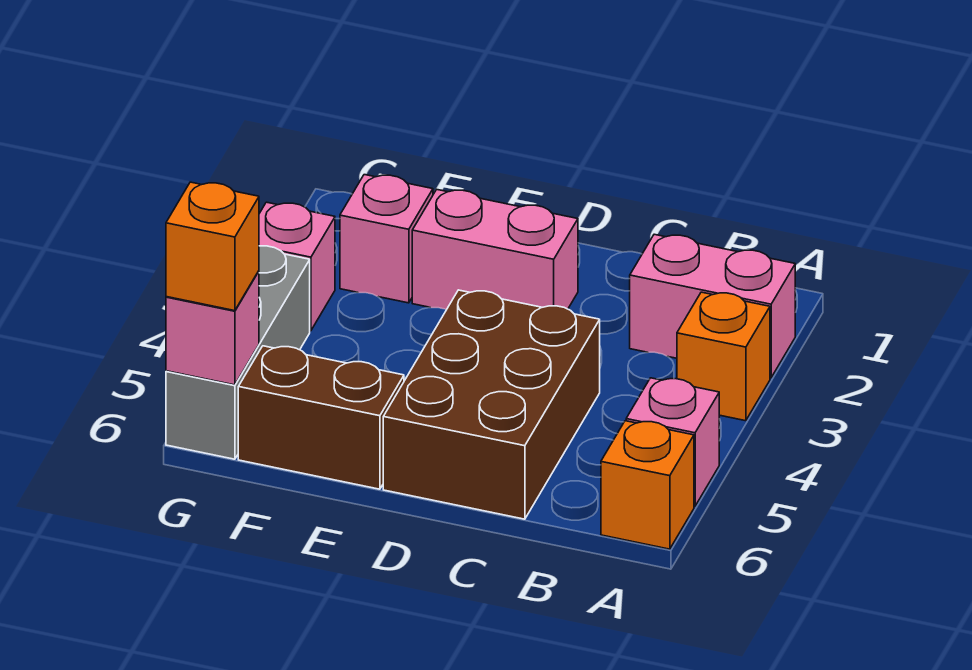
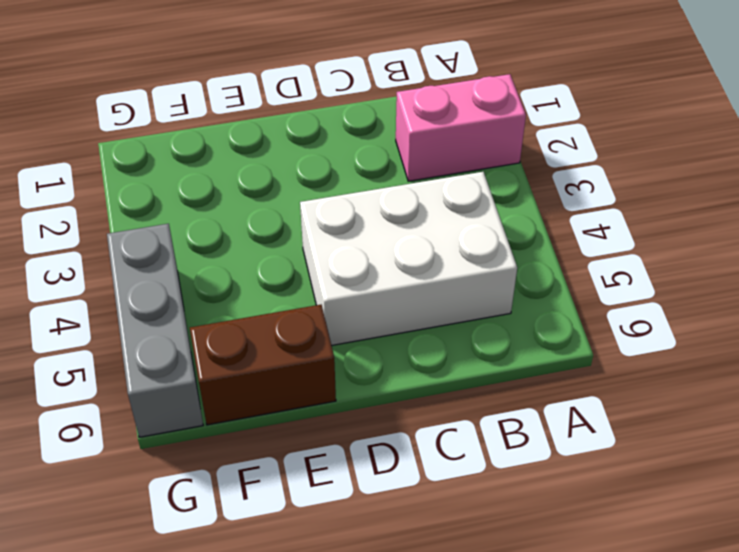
white 2x3 brick [300,172,517,345] -> brown 2x3 brick [383,290,600,519]
none -> orange 1x1 brick [677,292,770,421]
none -> pink 1x1 brick [626,378,719,506]
none -> orange 1x1 brick [601,421,694,549]

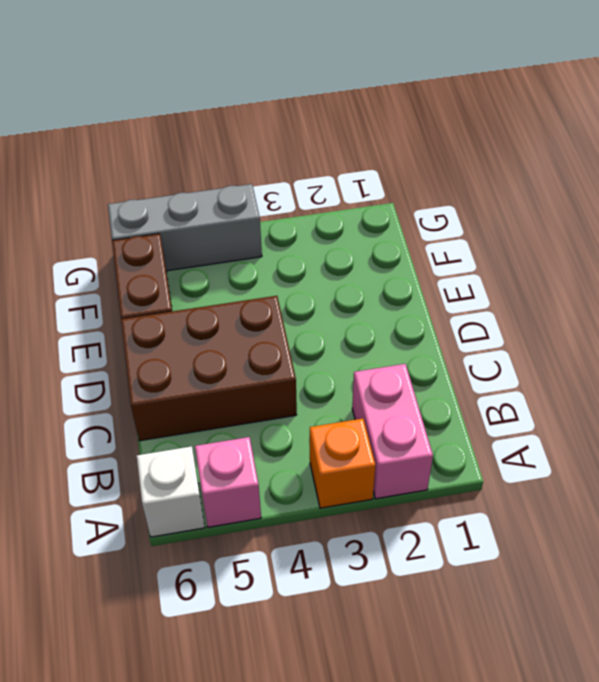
white 1x1 brick [137,446,205,537] -> orange 1x1 brick [601,421,694,549]
none -> pink 1x2 brick [412,190,578,310]
none -> pink 1x1 brick [340,175,433,303]
none -> pink 1x1 brick [259,202,335,331]

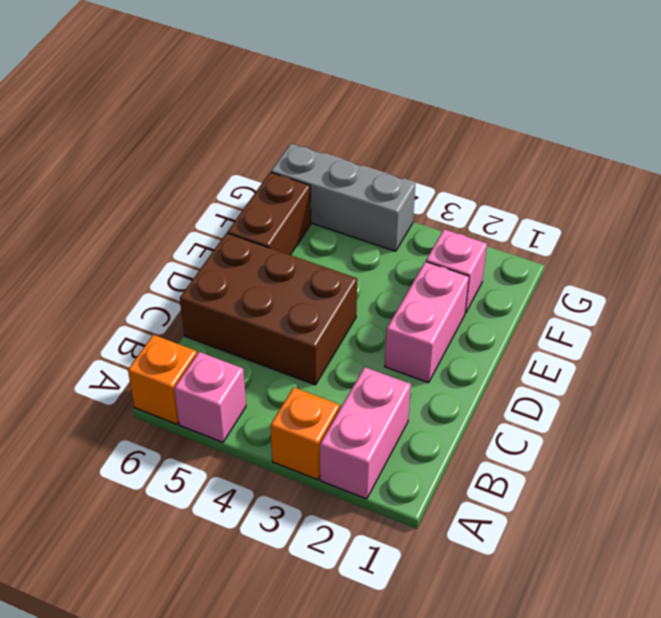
none -> pink 1x1 brick [259,202,335,331]
none -> pink 1x1 brick [166,271,259,385]
none -> orange 1x1 brick [166,182,259,311]

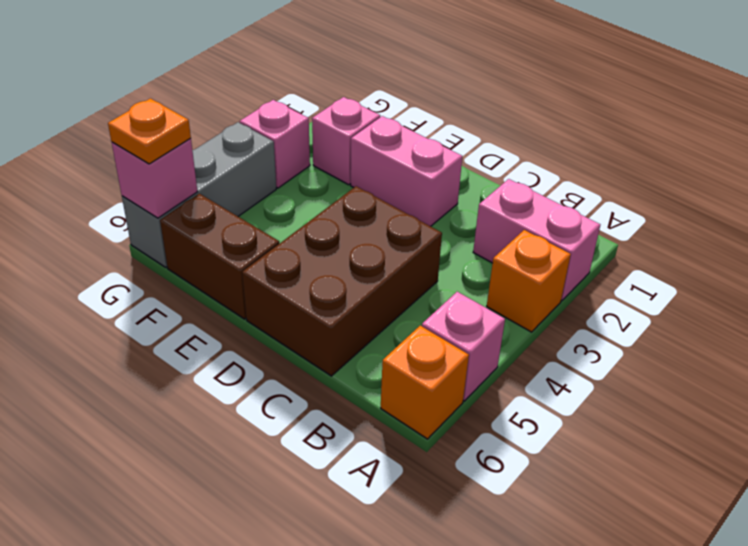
orange 1x1 plate [108,98,191,164] -> orange 1x1 brick [166,182,259,311]

